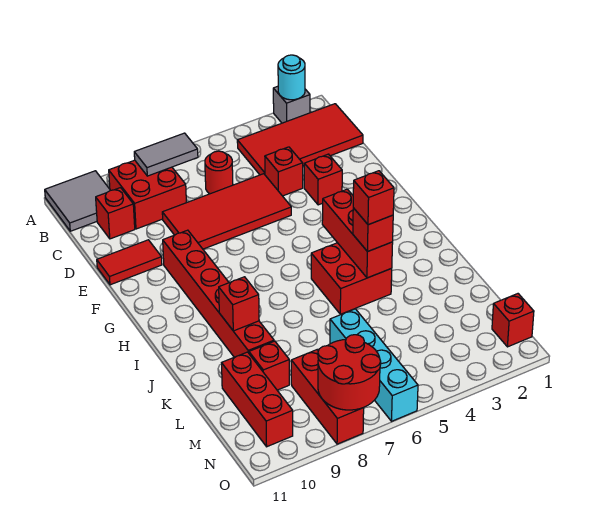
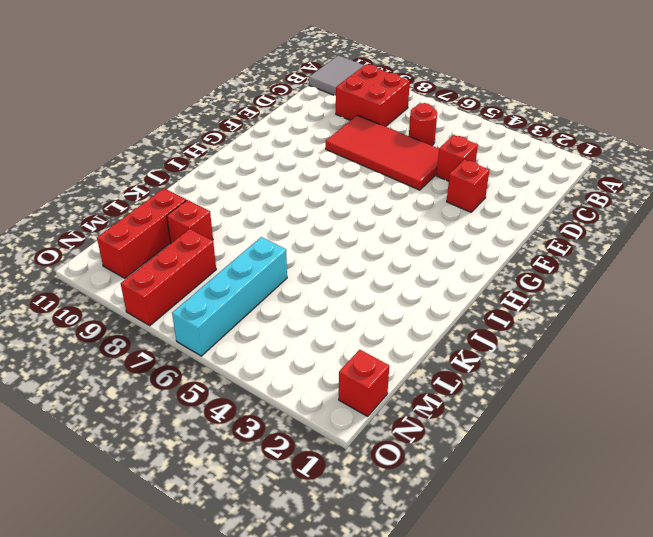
none -> grey 1x1 brick [273,86,310,123]
none -> red 2x4 tile [237,104,363,175]
none -> red 1x1 brick [96,188,135,239]

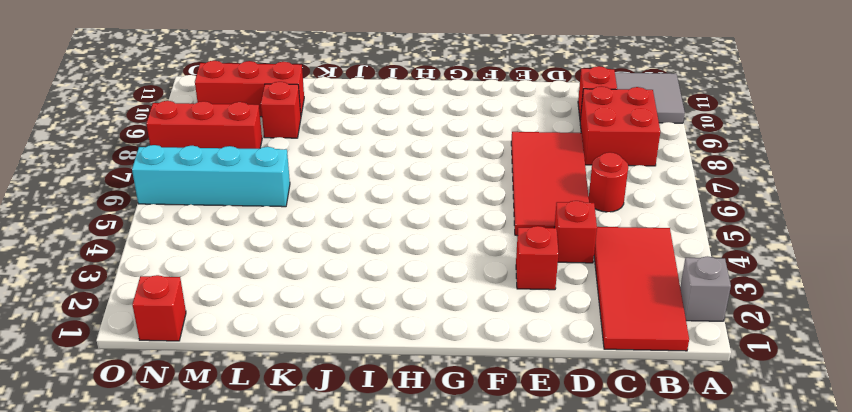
none -> red 1x2 tile [97,240,162,285]
none -> red 1x6 brick [163,230,274,357]
none -> red 2x2 brick [311,243,392,314]

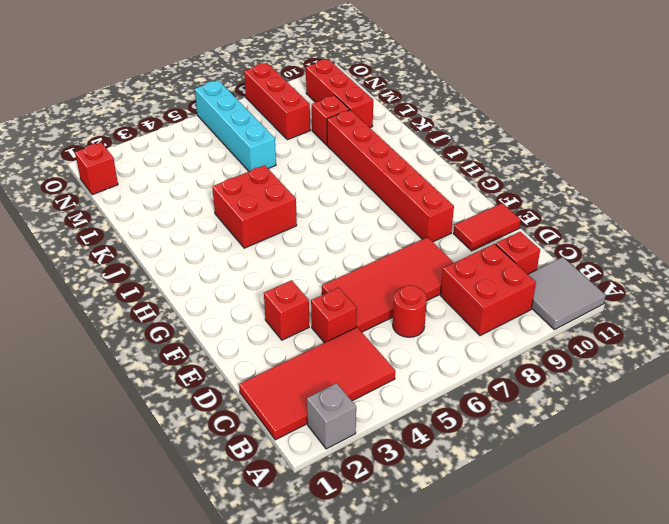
none -> cyan 1x1 round brick [278,55,305,100]
none -> grey 1x2 tile [134,133,198,176]
none -> red 1x3 brick [322,189,393,278]

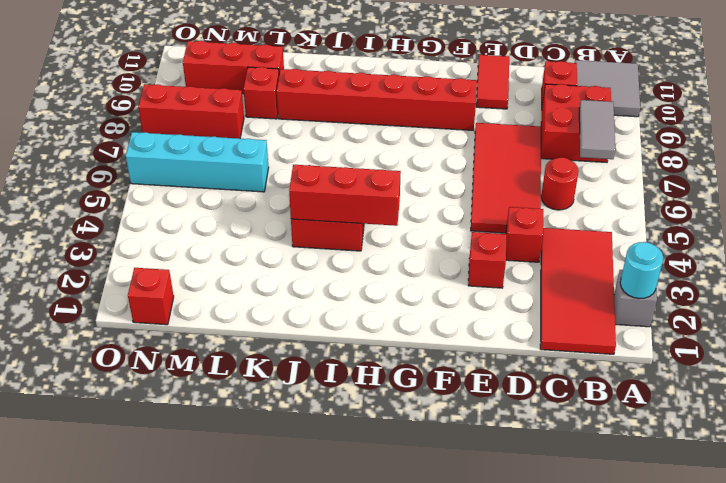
none -> red 1x1 brick [219,277,259,331]
none -> red 2x2 round brick [318,335,381,410]
none -> red 1x1 brick [353,208,393,252]

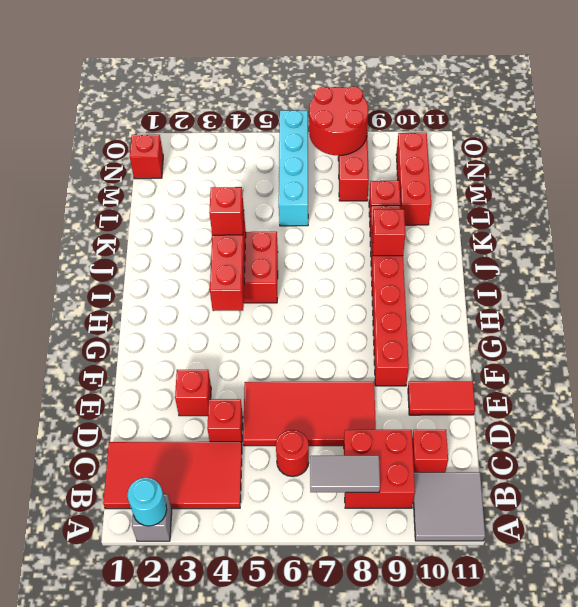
none -> red 1x1 brick [353,171,394,225]

